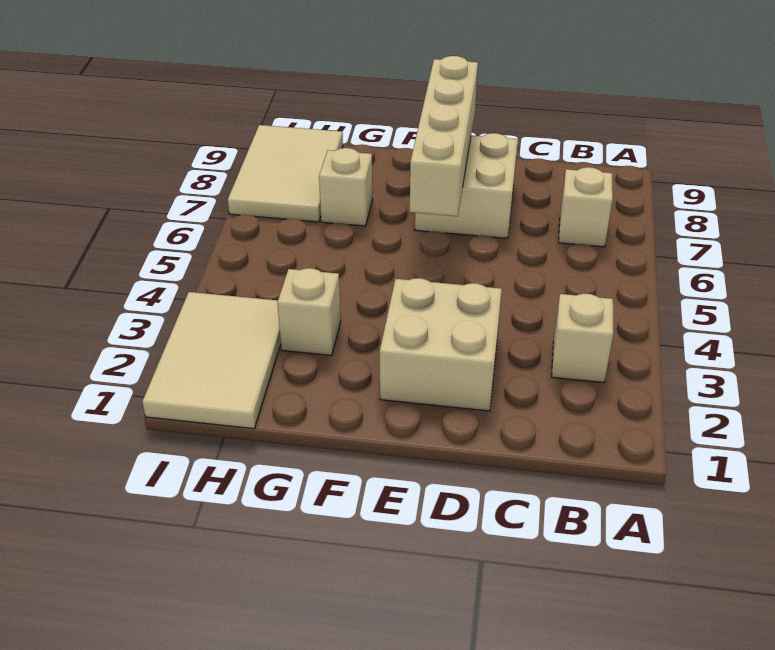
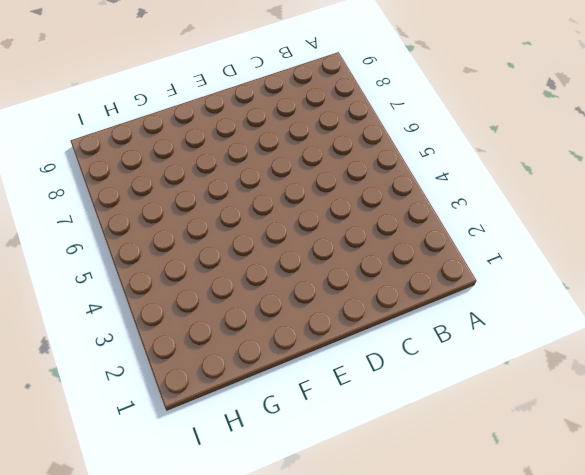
none -> tan 1x1 brick [552,294,613,383]
none -> tan 1x1 brick [559,167,613,247]

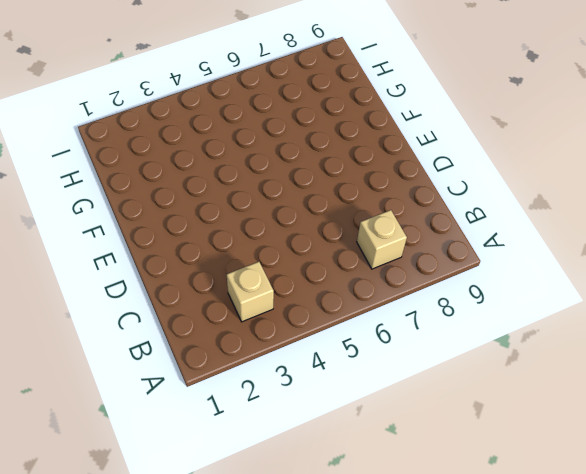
none -> tan 2x2 brick [380,278,502,411]
none -> tan 2x2 brick [415,133,518,238]

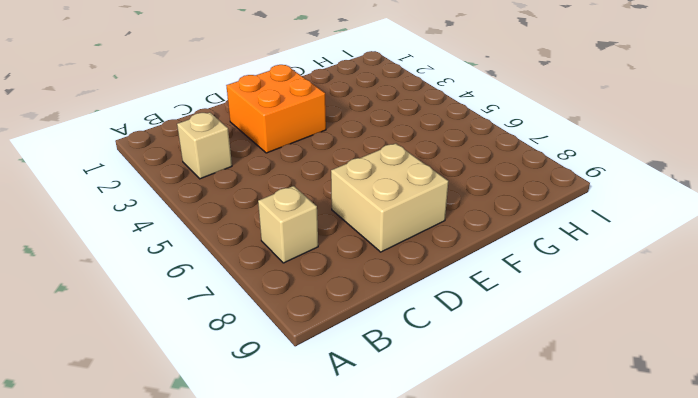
orange 2x2 brick [226,65,326,153] -> tan 2x2 brick [380,278,502,411]
none -> tan 1x1 brick [277,268,341,355]
none -> tan 1x1 brick [319,148,373,226]

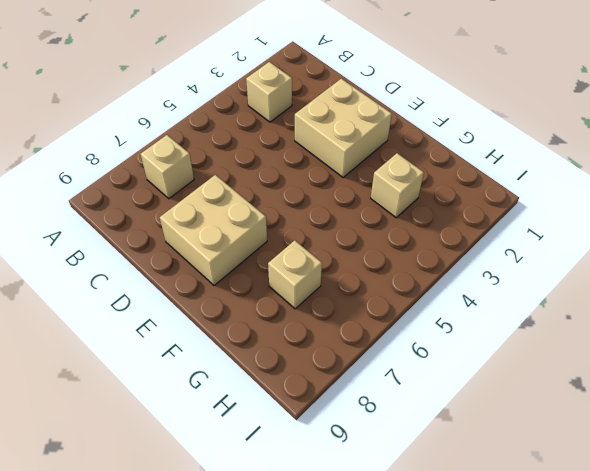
none -> tan 2x3 tile [142,292,281,429]
none -> tan 2x3 tile [228,125,343,222]

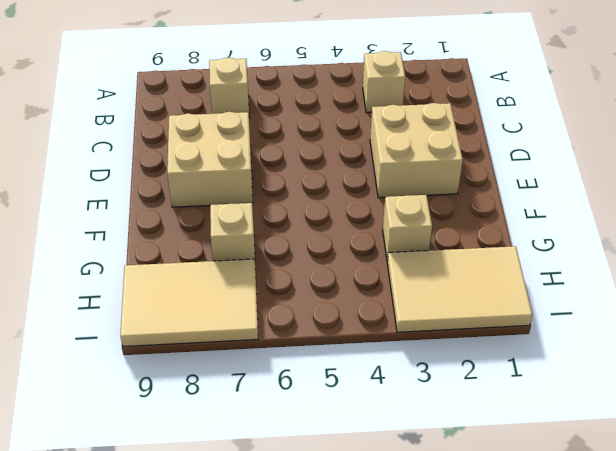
none -> tan 1x4 brick [410,56,478,216]

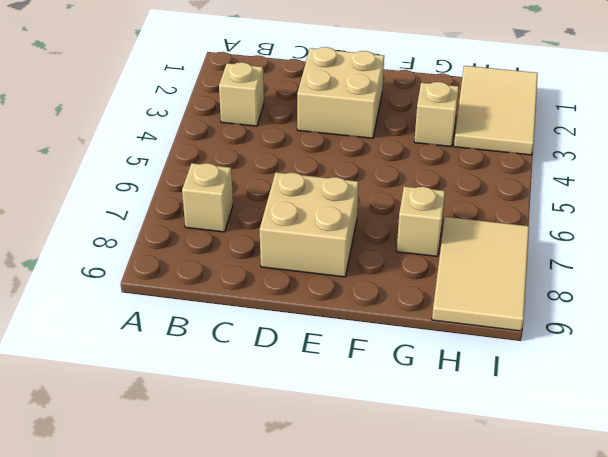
none -> tan 1x4 brick [410,56,478,216]

